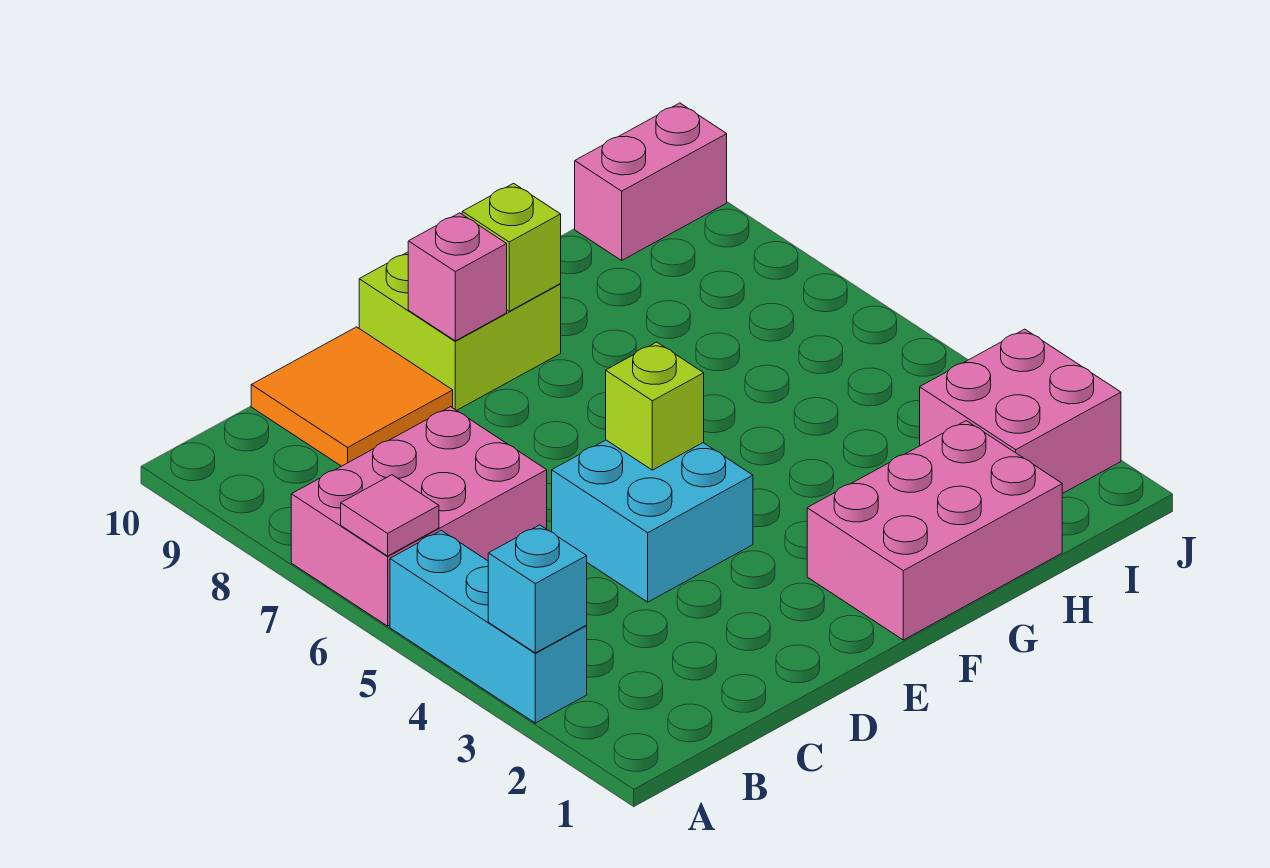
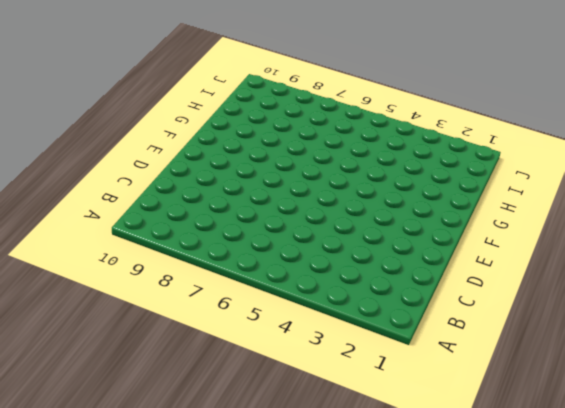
none -> cyan 1x3 brick [390,530,587,723]
none -> pink 2x3 brick [291,407,547,626]
none -> orange 2x2 tile [251,327,453,466]

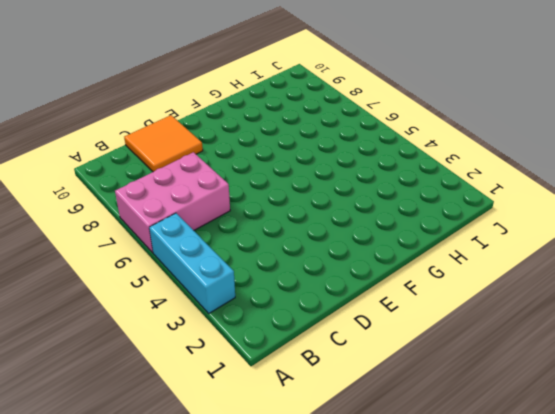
none -> cyan 2x2 brick [552,440,753,602]
none -> lime 2x2 brick [359,252,561,411]
none -> pink 2x3 brick [807,421,1062,640]

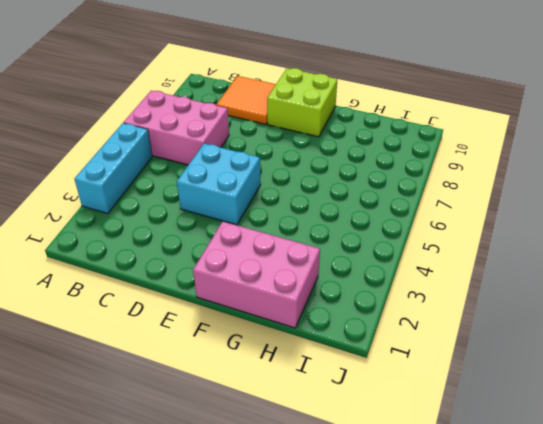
none -> pink 2x2 brick [920,329,1121,494]
none -> pink 1x2 brick [575,103,727,260]
none -> cyan 1x1 brick [488,525,587,653]

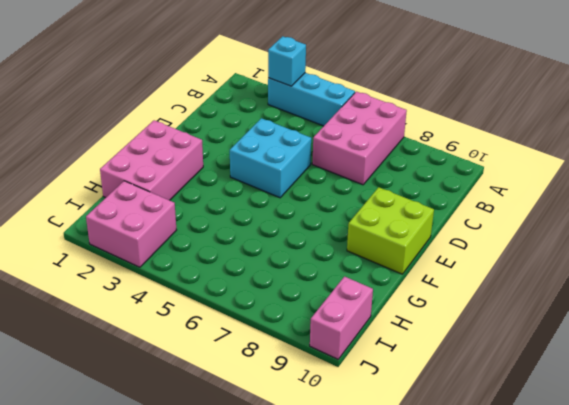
none -> orange 2x2 tile [251,327,453,466]
none -> pink 1x1 tile [341,475,439,556]
none -> lime 1x1 brick [606,342,704,470]

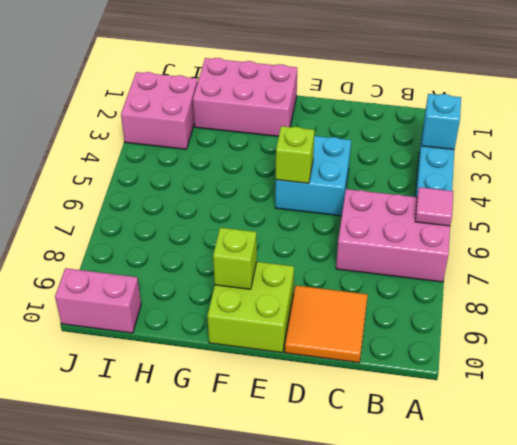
none -> pink 1x1 brick [408,213,507,341]

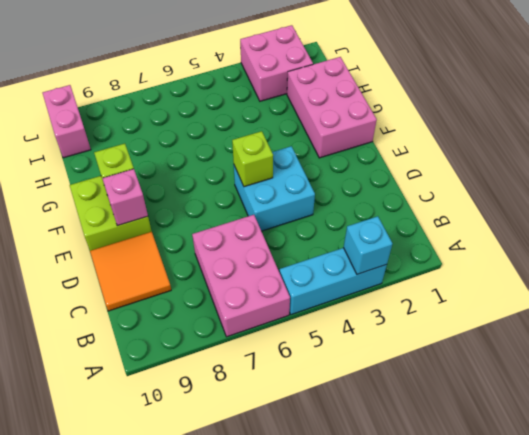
none -> pink 1x1 tile [341,475,439,556]

